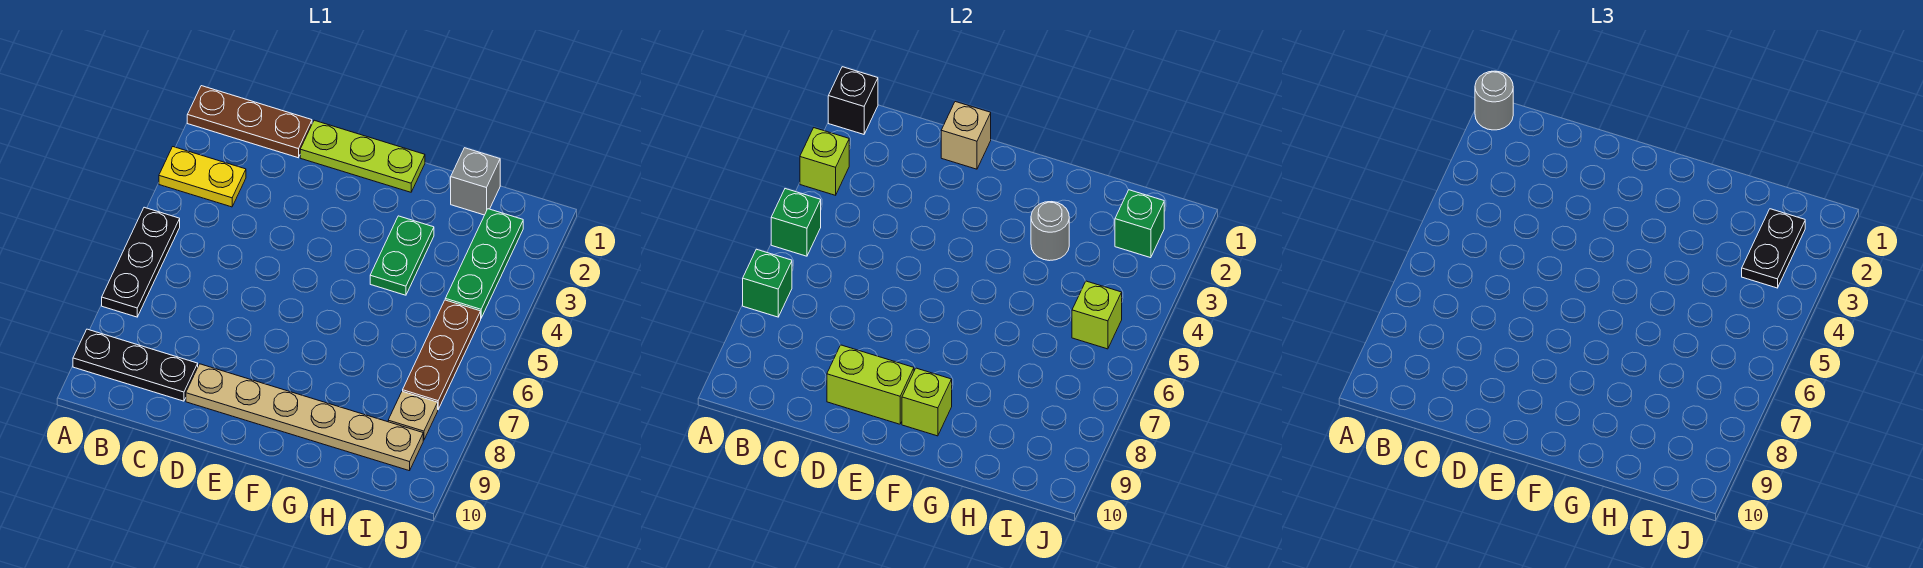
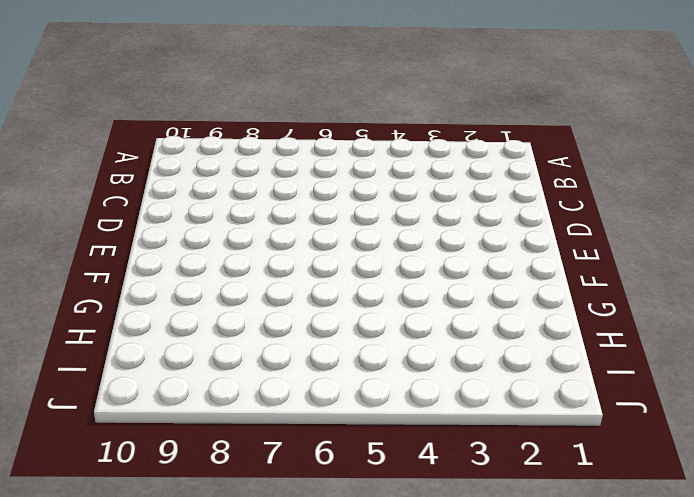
none -> brown 1x3 plate [187,86,312,158]
none -> yellow 1x2 plate [159,147,246,207]
none -> black 1x3 plate [102,207,180,317]

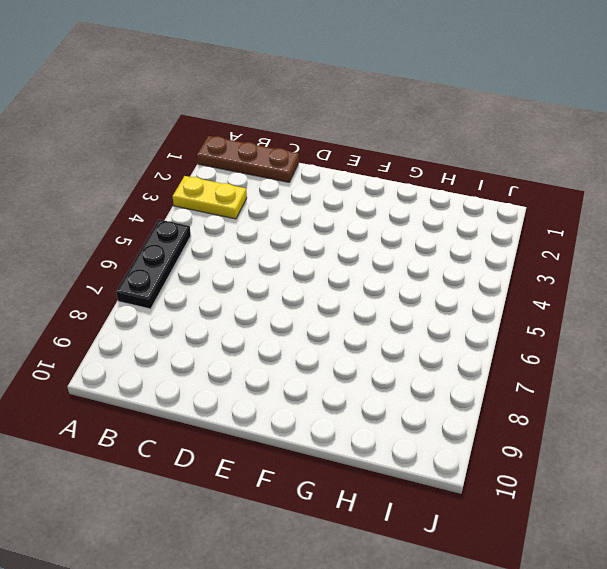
none -> black 1x3 plate [73,329,198,401]
none -> lime 1x3 plate [300,120,425,192]
none -> tan 1x6 plate [186,364,423,471]

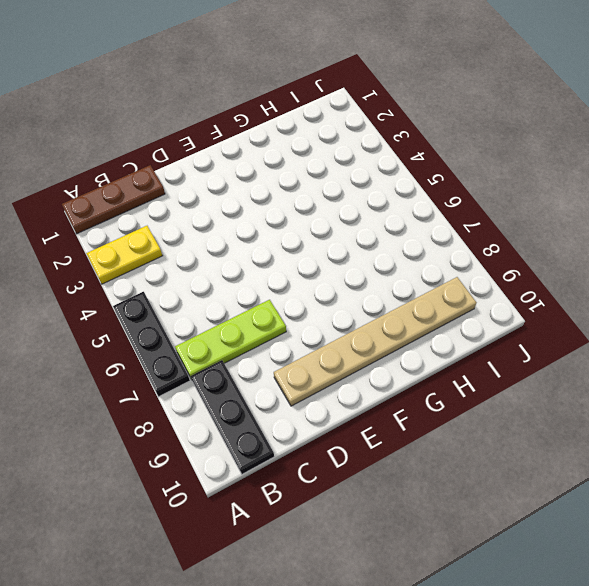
lime 1x3 plate [175,300,286,378] -> lime 1x3 plate moved to [300,120,425,192]
black 1x3 plate [191,360,274,474] -> black 1x3 plate turned to [73,329,198,401]
none -> green 1x2 plate [370,216,434,295]
none -> grey 1x1 brick [451,148,500,215]
none -> green 1x3 plate [445,209,523,318]

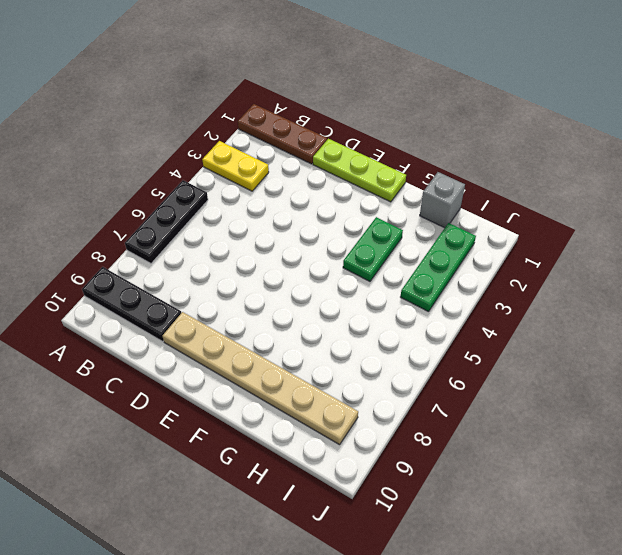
none -> brown 1x3 plate [403,300,481,409]
none -> tan 1x1 plate [388,391,438,440]
none -> black 1x1 brick [828,67,878,134]

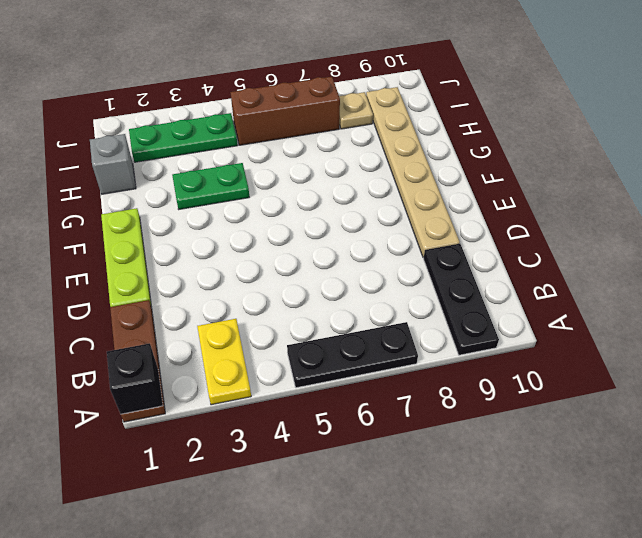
brown 1x3 brick [230,77,340,145] -> brown 1x3 plate [403,300,481,409]
none -> lime 1x1 brick [800,128,849,195]
none -> green 1x1 brick [771,189,821,256]
none -> green 1x1 brick [743,249,792,317]

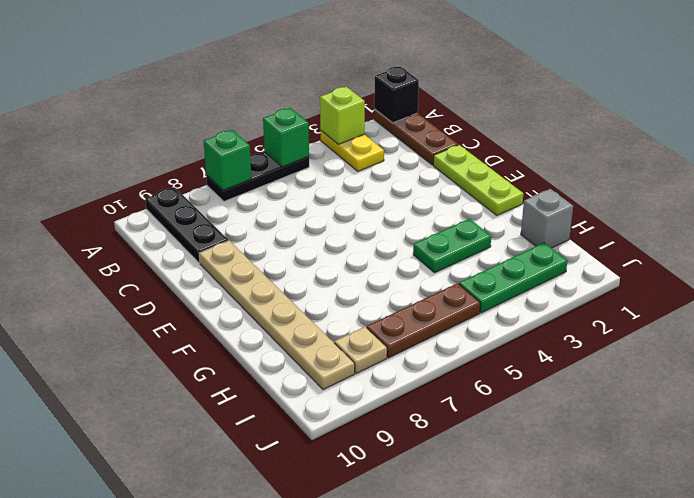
none -> tan 1x1 brick [941,102,991,169]
none -> lime 1x2 brick [827,345,914,424]
none -> lime 1x1 brick [902,368,952,436]

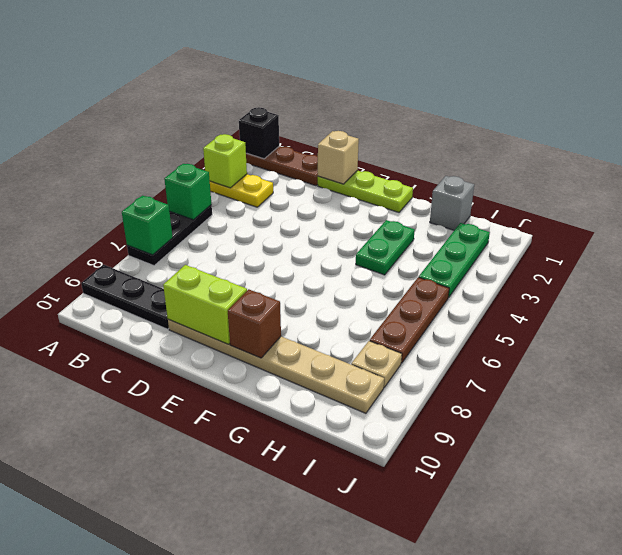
brown 1x1 brick [228,289,281,358] -> lime 1x1 brick [902,368,952,436]
none -> grey 1x1 round brick [1031,202,1069,261]
none -> green 1x1 brick [1115,190,1164,258]
none -> lime 1x1 brick [1072,281,1122,349]

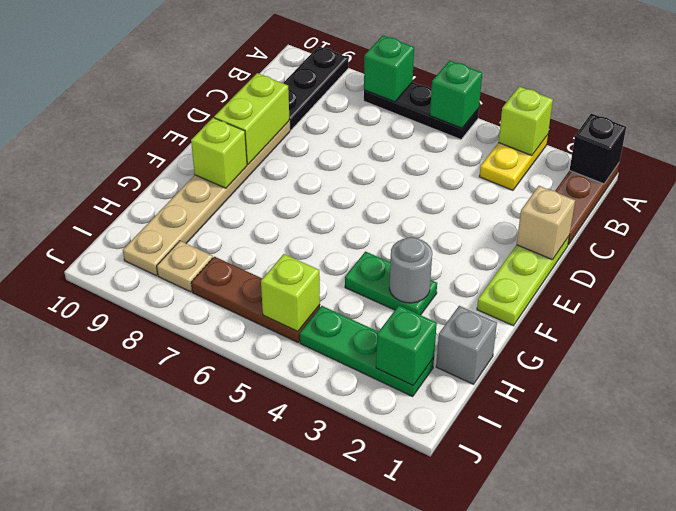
none -> grey 1x1 round brick [1475,71,1513,130]
none -> black 1x2 plate [1742,209,1805,288]

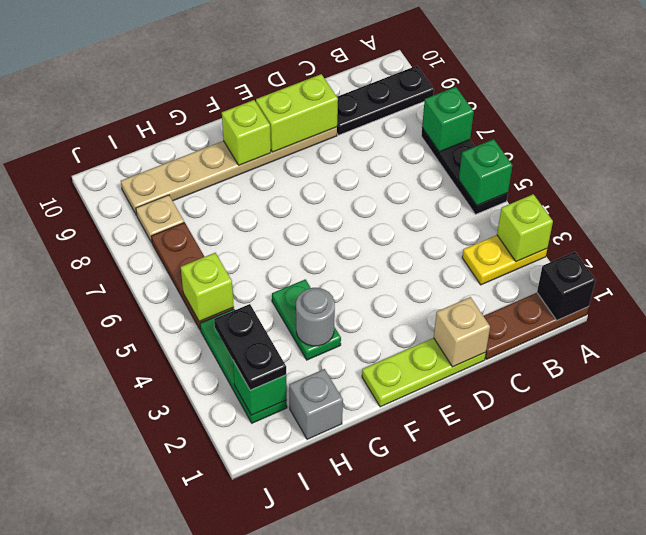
none -> grey 1x1 round brick [1475,71,1513,130]

